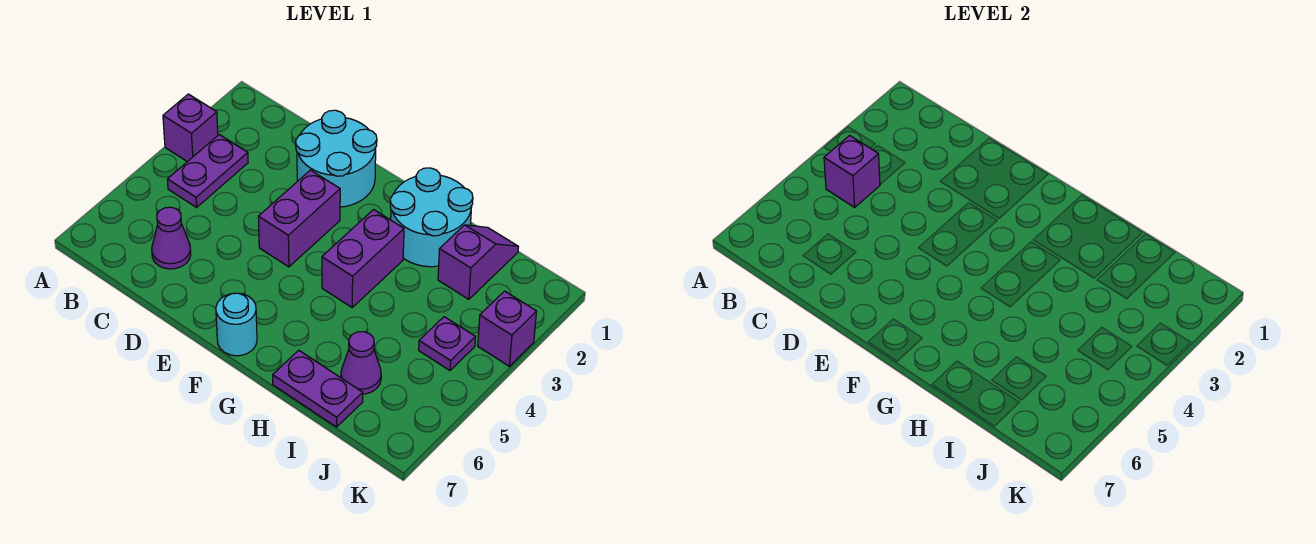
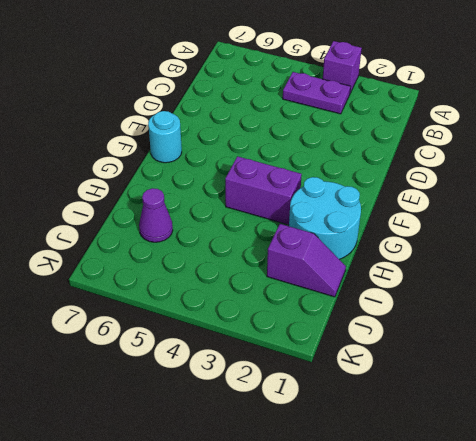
none -> purple 1x1 cone [152,207,191,269]
none -> cyan 2x2 round brick [296,110,377,207]
none -> purple 1x2 brick [258,170,340,267]

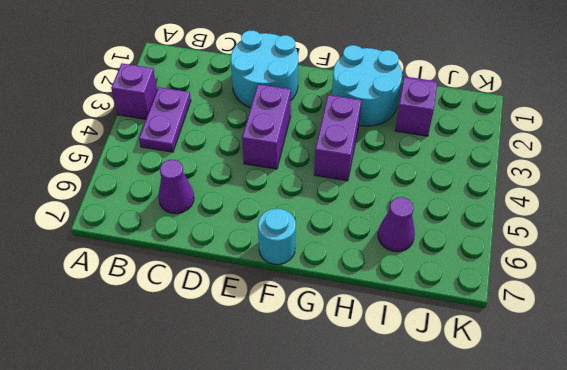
none -> purple 1x2 plate [273,350,363,427]
none -> purple 1x1 plate [419,317,475,370]
none -> purple 1x1 brick [478,291,537,366]

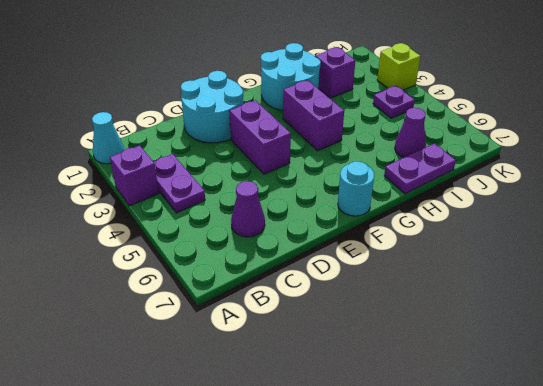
cyan 1x1 cone [92,112,124,164] -> none
lime 1x1 brick [377,43,420,90] -> purple 1x1 brick [478,291,537,366]
none -> purple 1x1 brick [824,136,880,207]

